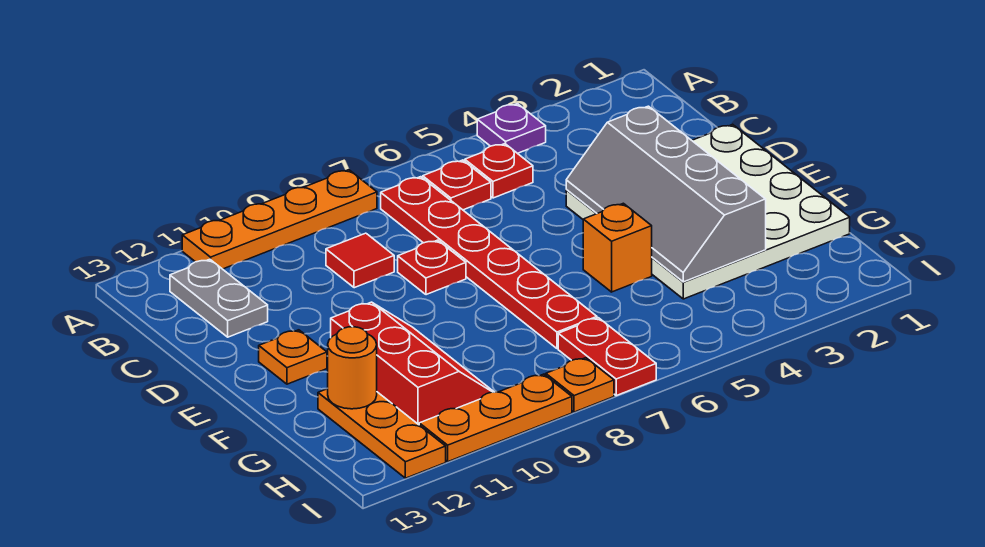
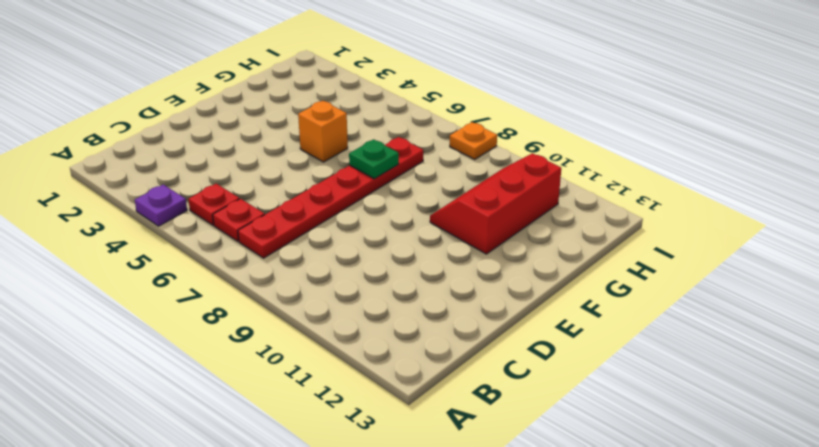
green 1x1 plate [349,139,399,179] -> none
none -> orange 1x4 plate [182,170,377,269]
none -> grey 1x2 plate [170,259,268,337]
none -> red 1x1 tile [326,233,394,288]

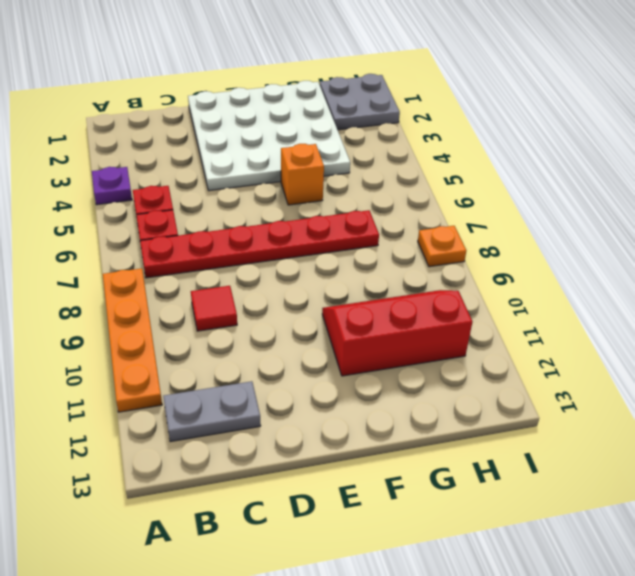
grey 2x2 plate [320,74,400,130] -> none
none -> red 1x1 plate [398,240,466,295]
none -> orange 1x1 plate [259,330,327,384]
none -> orange 1x3 plate [318,389,446,478]

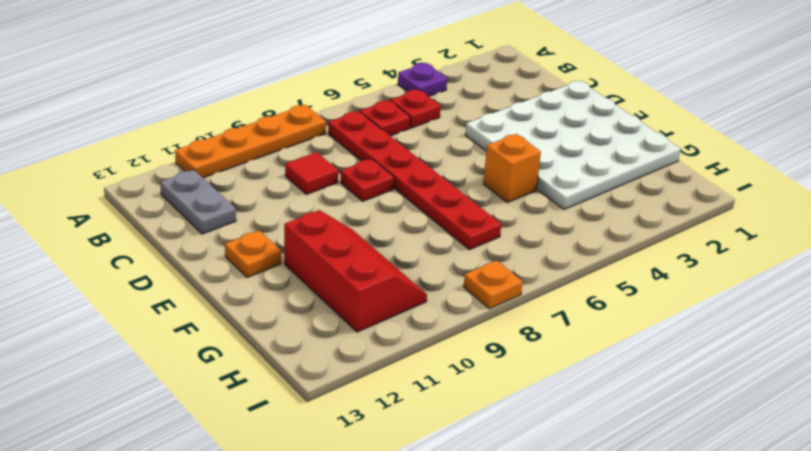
none -> orange 1x3 plate [318,389,446,478]
none -> red 1x2 plate [558,318,656,396]
none -> orange 1x3 plate [419,374,572,462]

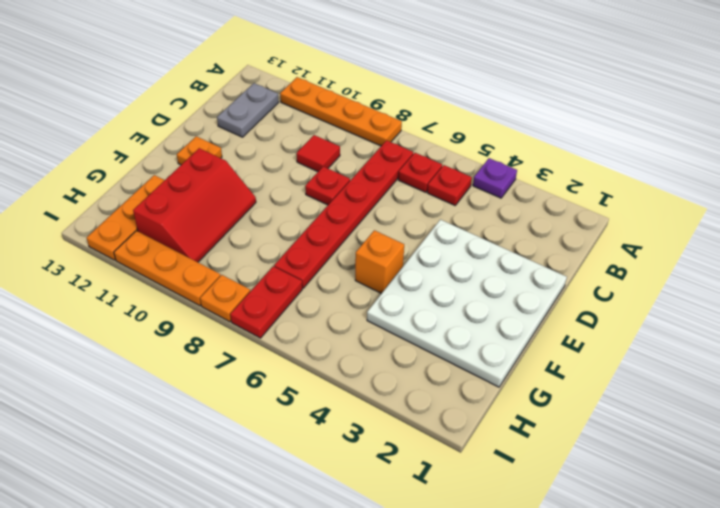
none -> grey 2x4 slope [566,106,766,282]
none -> orange 1x1 round brick [328,327,377,409]

